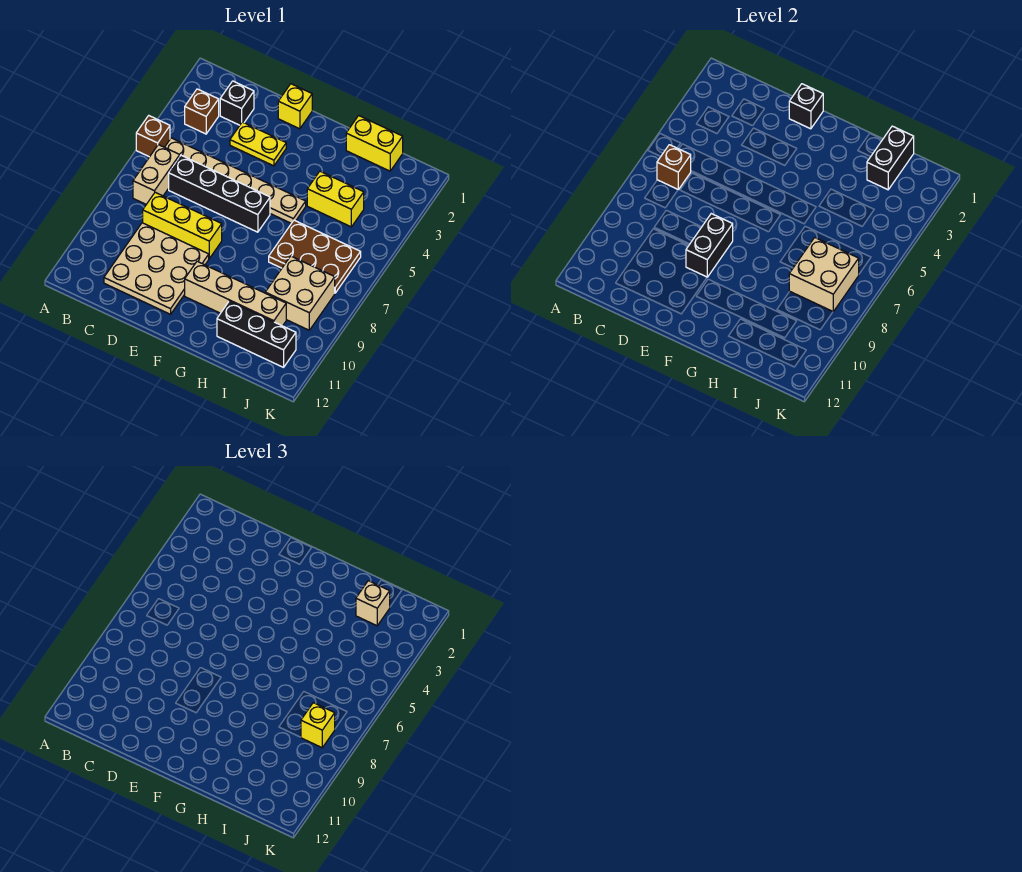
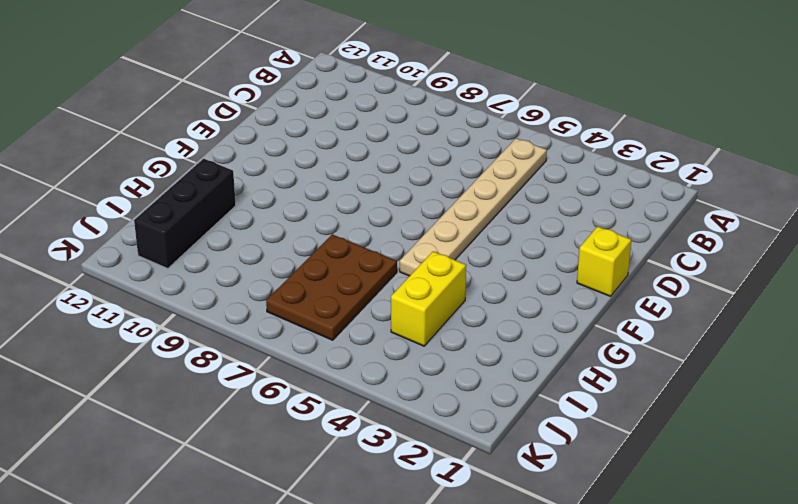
none -> brown 1x1 brick [136,116,170,157]
none -> brown 1x1 brick [185,89,219,134]
none -> tan 1x2 brick [133,145,180,204]

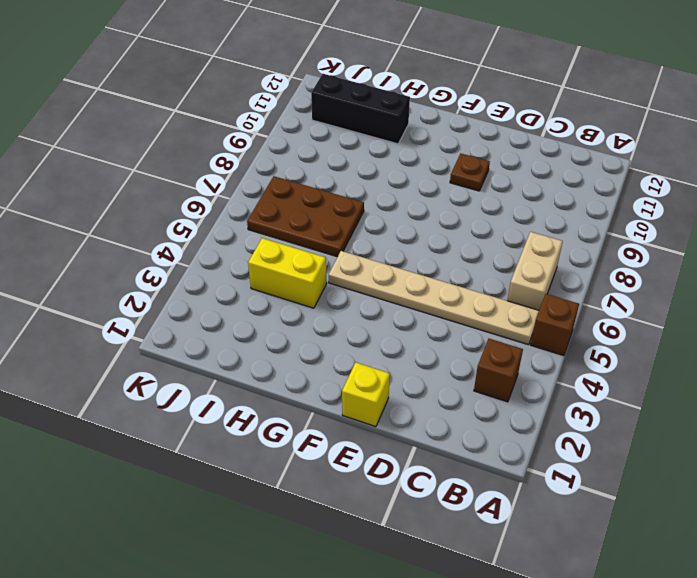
brown 1x1 plate [450,154,490,191] -> tan 3x3 plate [104,223,209,314]
none -> black 1x1 brick [220,81,254,125]
none -> black 1x4 brick [169,155,270,232]
none -> yellow 1x3 brick [143,192,222,258]

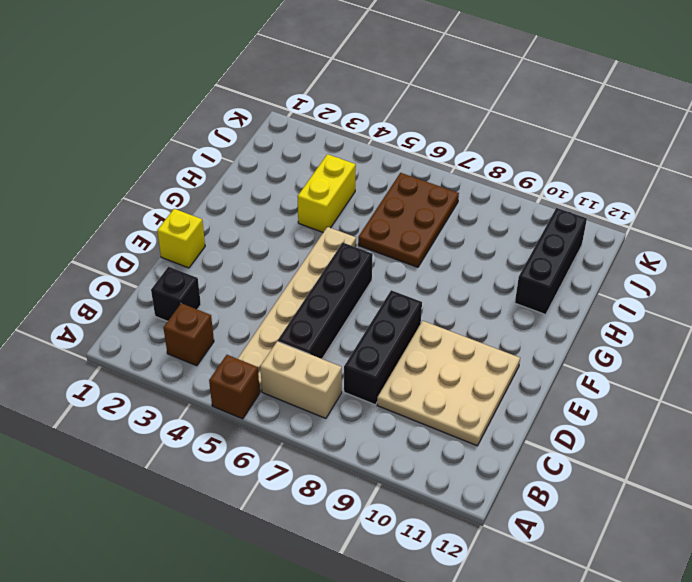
black 1x3 brick [344,290,422,405] -> yellow 1x3 brick [143,192,222,258]
none -> yellow 1x2 plate [230,122,286,166]
none -> tan 1x4 brick [185,261,286,326]
none -> yellow 1x2 brick [346,116,403,171]

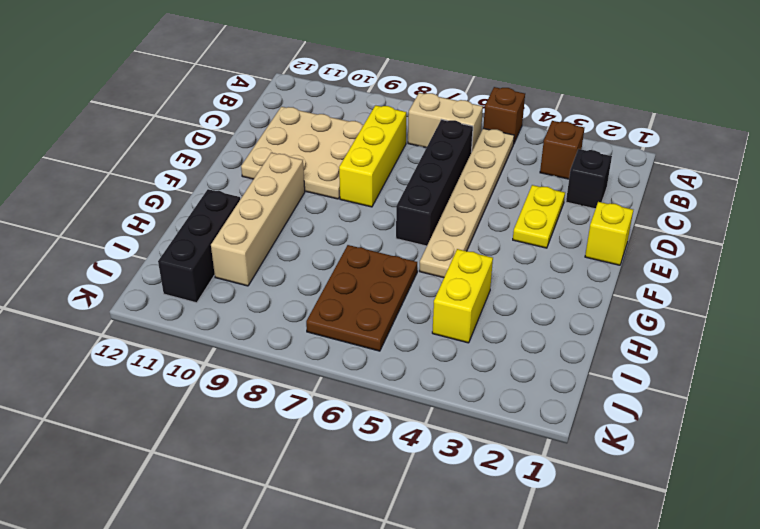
none -> yellow 1x2 brick [346,116,403,171]
none -> tan 2x2 brick [265,256,335,330]
none -> brown 1x1 brick [657,145,691,189]

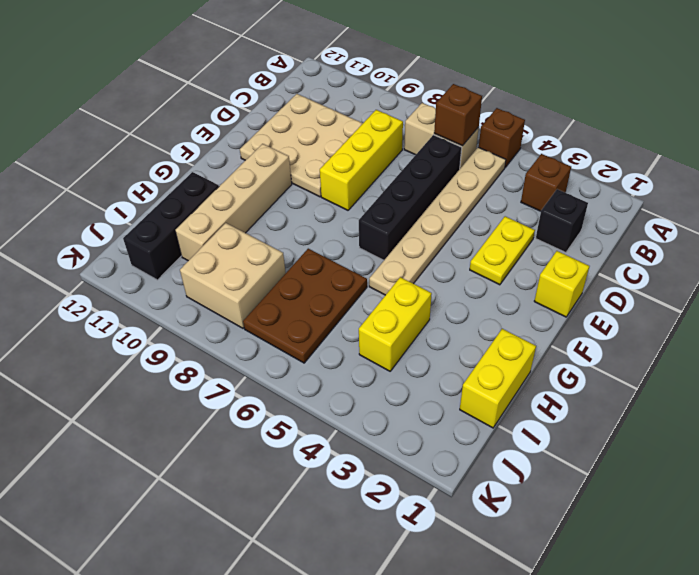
none -> black 1x1 brick [789,84,823,129]
none -> black 1x2 brick [686,214,733,277]
none -> black 1x2 brick [867,126,914,190]

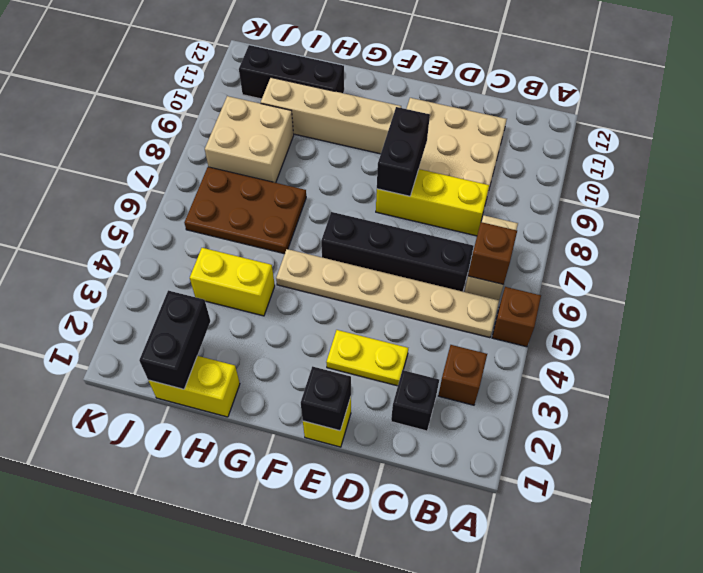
none -> tan 2x2 brick [789,238,859,312]
none -> tan 1x1 brick [356,581,390,626]
none -> yellow 1x1 brick [301,703,335,748]

